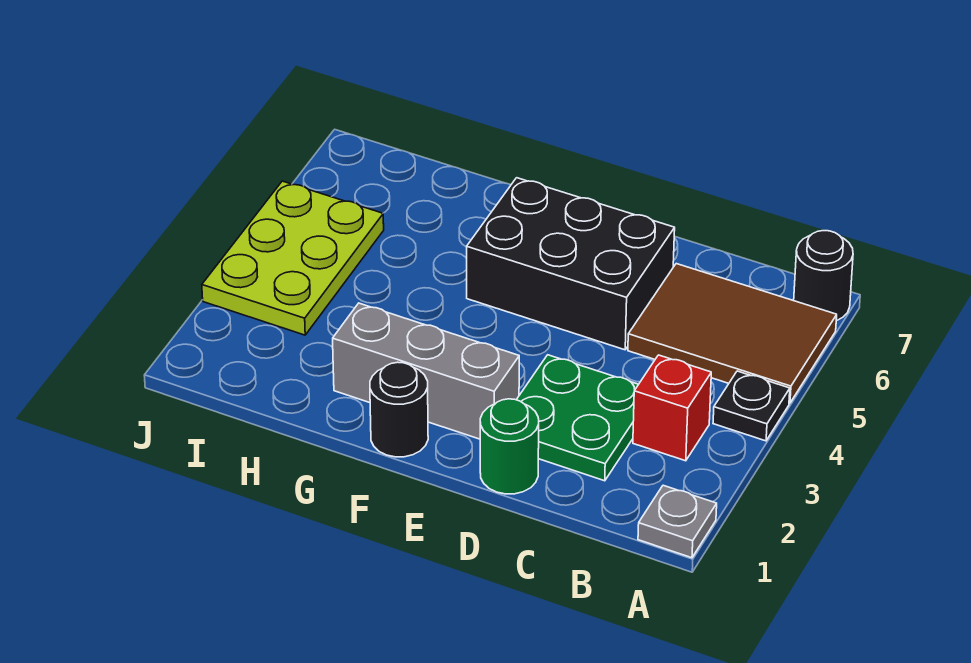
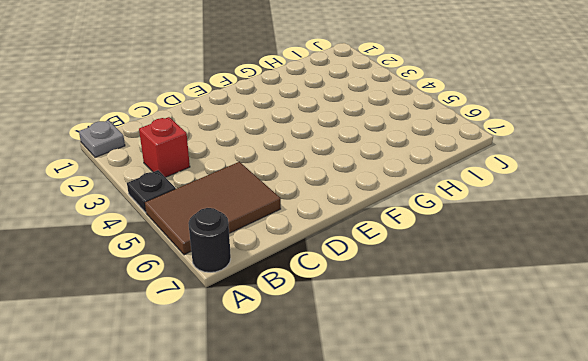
none -> green 2x2 plate [517,355,638,481]
none -> green 1x1 round brick [480,399,539,494]

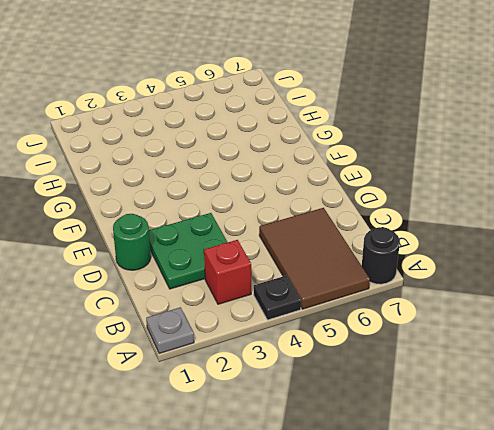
none -> black 2x3 brick [467,178,675,350]
none -> grey 1x3 brick [333,303,519,439]

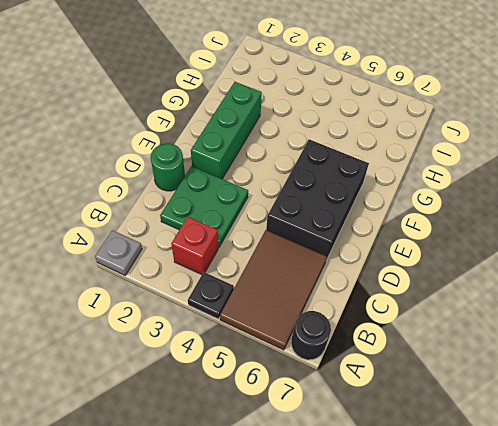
green 1x3 brick [191,82,262,179] -> grey 1x3 brick [333,303,519,439]
none -> black 1x1 round brick [370,362,428,457]
none -> lime 2x3 plate [202,181,384,335]

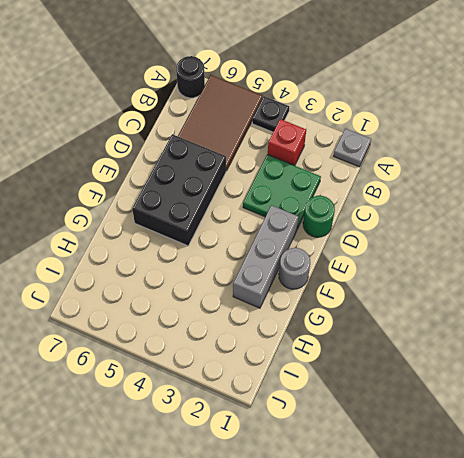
grey 1x1 round brick [279,248,310,289] -> black 1x1 round brick [370,362,428,457]
none -> lime 2x3 plate [202,181,384,335]

